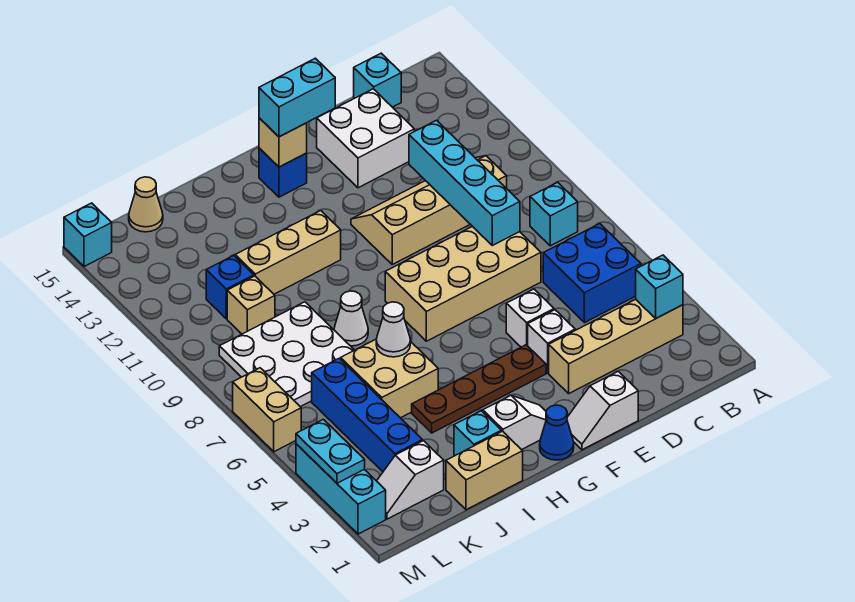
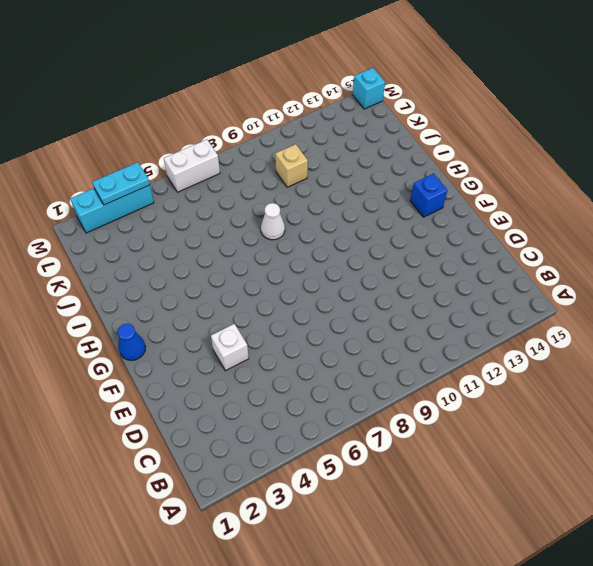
white 1x2 brick [164,139,220,192] -> tan 1x2 brick [233,368,301,452]
none -> tan 1x4 brick [549,299,683,393]
none -> blue 2x2 brick [543,224,641,323]
none -> cyan 1x1 brick [530,182,578,246]
none -> tan 2x4 slope [351,156,507,264]

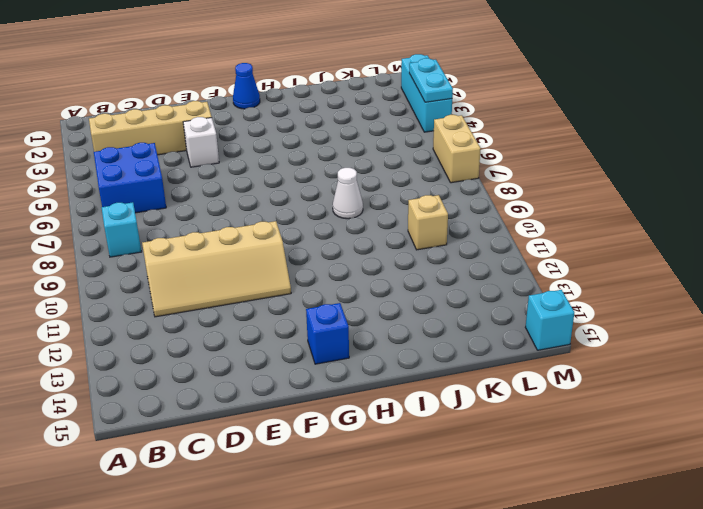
none -> cyan 1x1 brick [354,53,401,107]
none -> tan 2x4 brick [385,226,541,341]
none -> white 2x2 brick [317,89,414,188]
none -> white 1x2 slope [567,371,638,450]

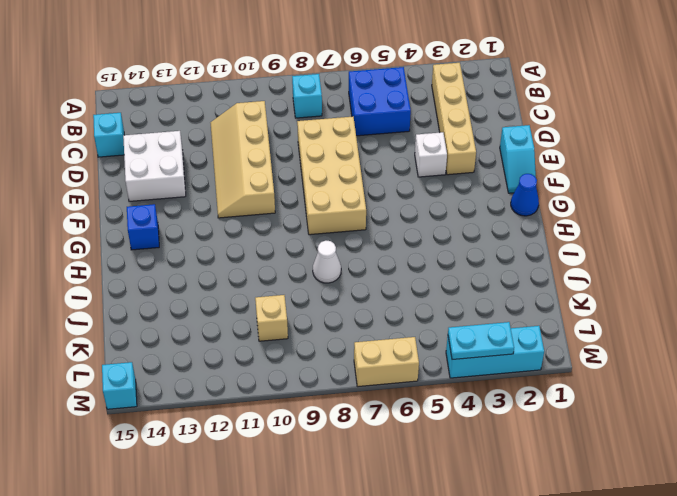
cyan 1x2 slope [500,125,536,193] -> white 1x2 slope [567,371,638,450]
none -> white 1x1 brick [506,289,554,347]
none -> brown 1x4 plate [412,345,546,433]
none -> white 1x2 slope [483,396,546,450]
none -> tan 1x3 brick [235,210,341,294]

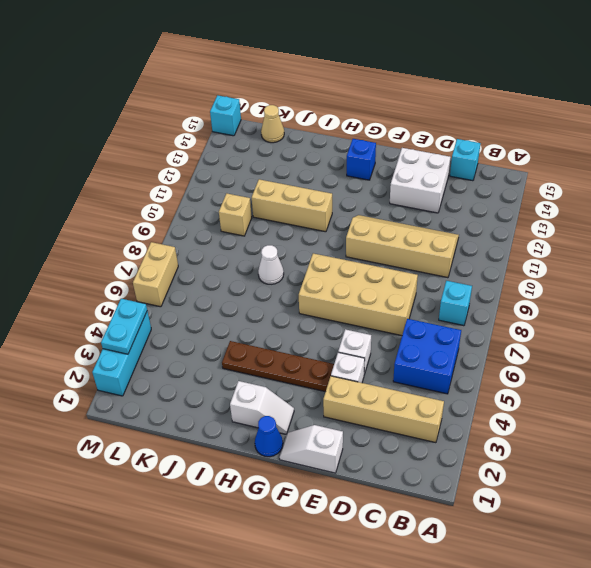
none -> tan 1x2 brick [446,431,523,510]
none -> cyan 1x1 brick [454,411,502,455]
none -> tan 2x2 brick [341,339,438,418]
none -> white 3x3 plate [219,302,354,407]

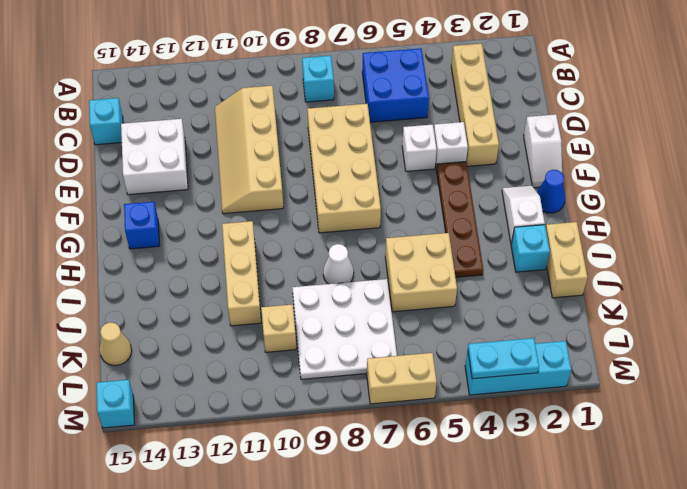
none -> white 1x2 slope [377,441,444,519]
none -> blue 1x4 brick [312,358,423,472]
none -> blue 1x1 brick [206,255,254,319]
none -> cyan 1x1 brick [636,255,683,318]

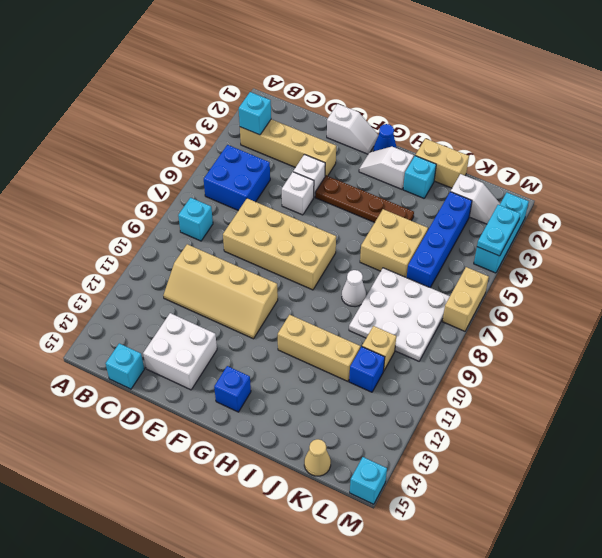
none -> cyan 1x4 brick [409,120,520,245]
none -> tan 1x1 brick [259,118,307,167]
none -> white 1x1 cone [376,302,410,357]
none -> cyan 1x2 brick [259,58,335,137]

